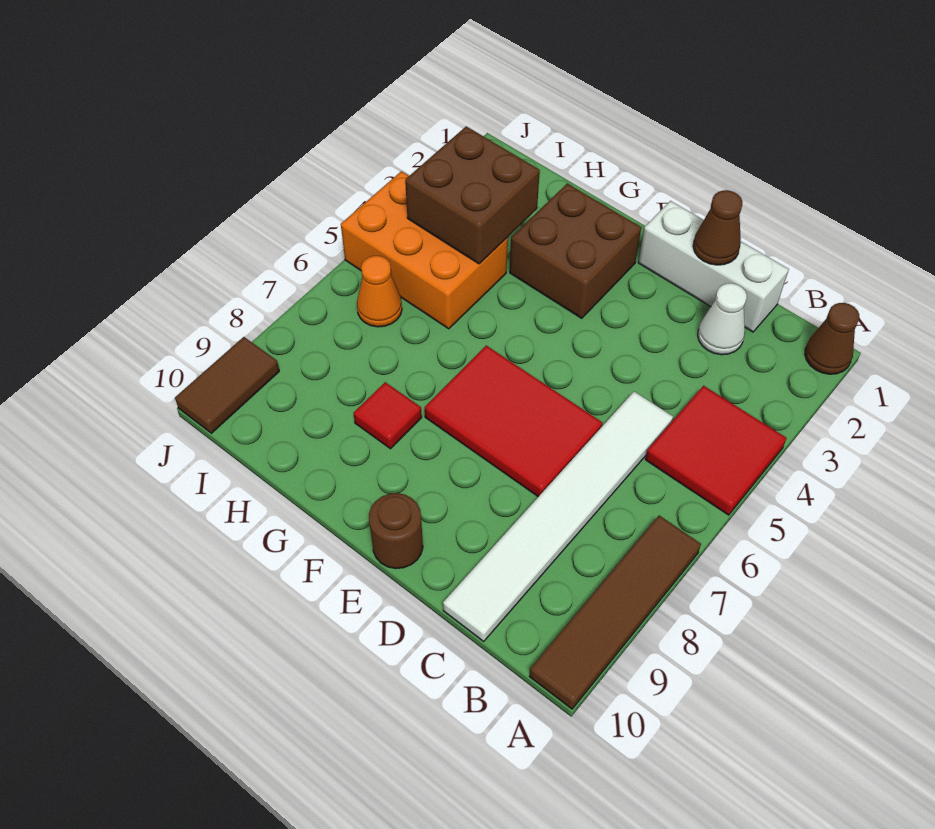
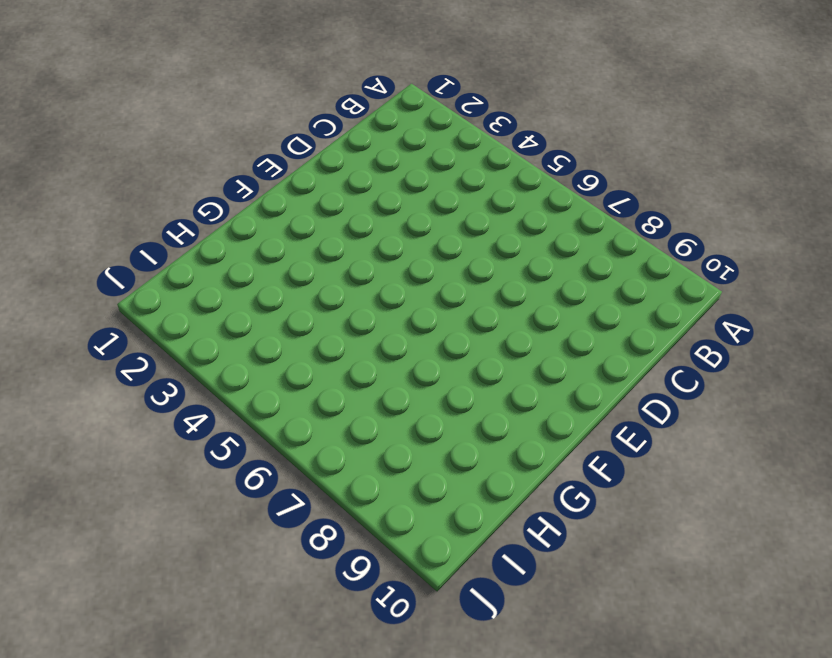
none -> brown 1x1 cone [805,303,859,374]
none -> red 2x2 tile [645,386,786,515]
none -> brown 1x4 tile [529,515,701,709]

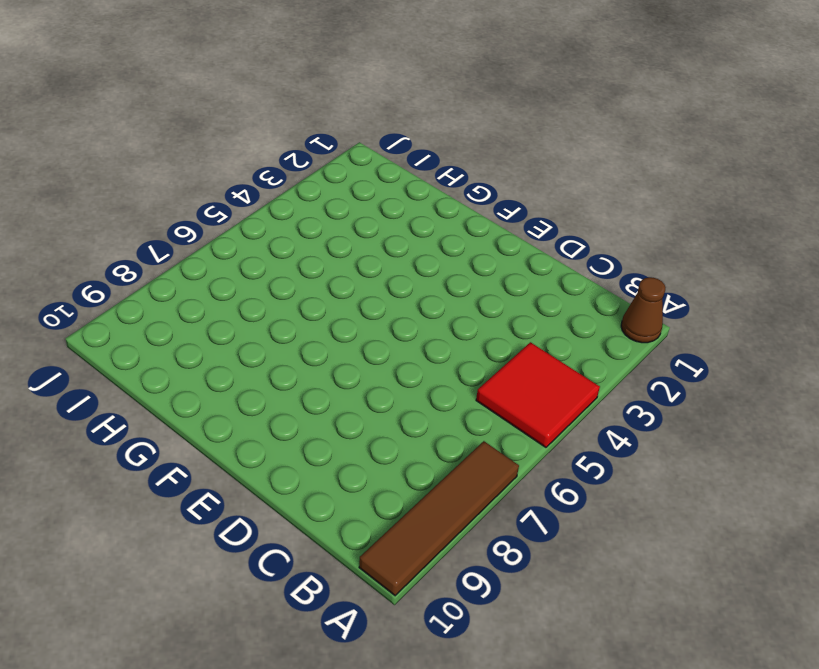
none -> white 1x3 brick [638,201,789,332]
none -> white 1x1 cone [698,283,747,355]
none -> white 1x6 tile [443,391,673,641]

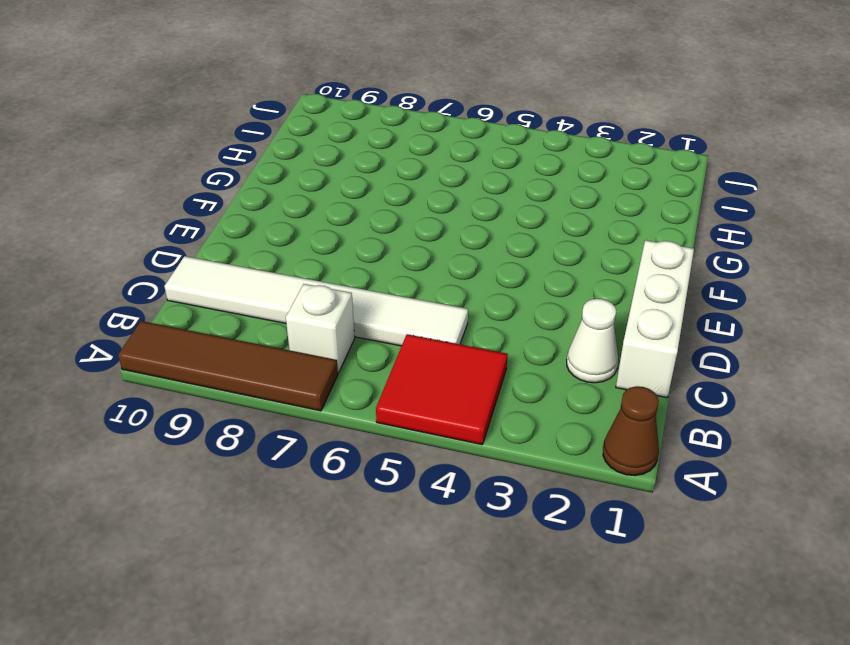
white 1x1 brick [286,284,355,373] -> none
none -> red 2x3 tile [425,346,602,497]
none -> brown 1x1 round brick [369,493,423,569]
none -> brown 2x2 brick [510,184,641,318]

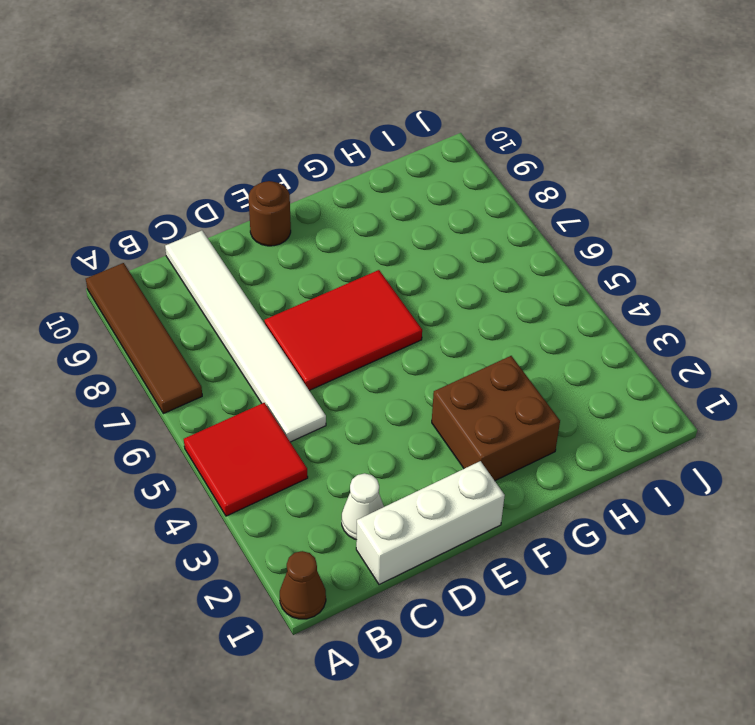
none -> red 1x1 tile [354,382,422,449]
none -> orange 2x3 brick [341,171,508,329]
none -> orange 1x1 cone [357,256,402,327]

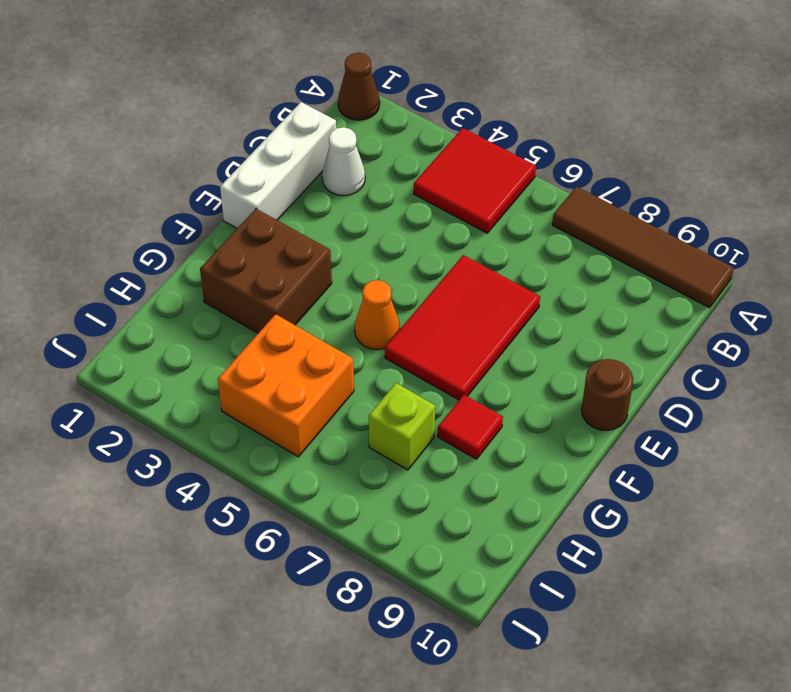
orange 1x1 cone [355,280,400,350] -> orange 1x1 cone moved to [357,256,402,327]
orange 2x2 brick [218,314,354,457] -> orange 2x3 brick [341,171,508,329]
lime 1x1 brick [369,383,435,470] -> none
none -> white 1x6 tile [443,391,673,641]
none -> brown 1x2 tile [175,337,279,433]
none -> brown 1x1 cone [693,190,743,265]

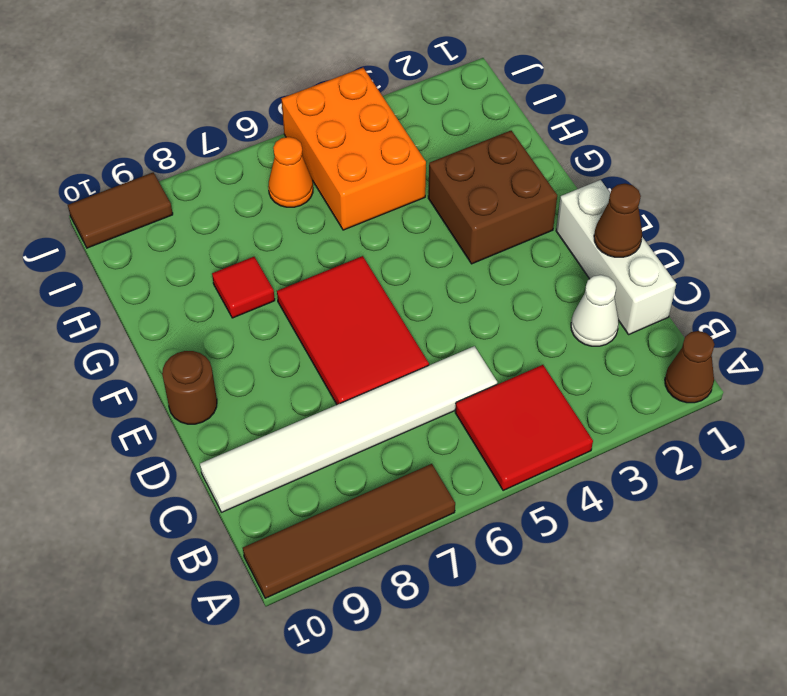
none -> brown 2x2 brick [405,126,540,264]

